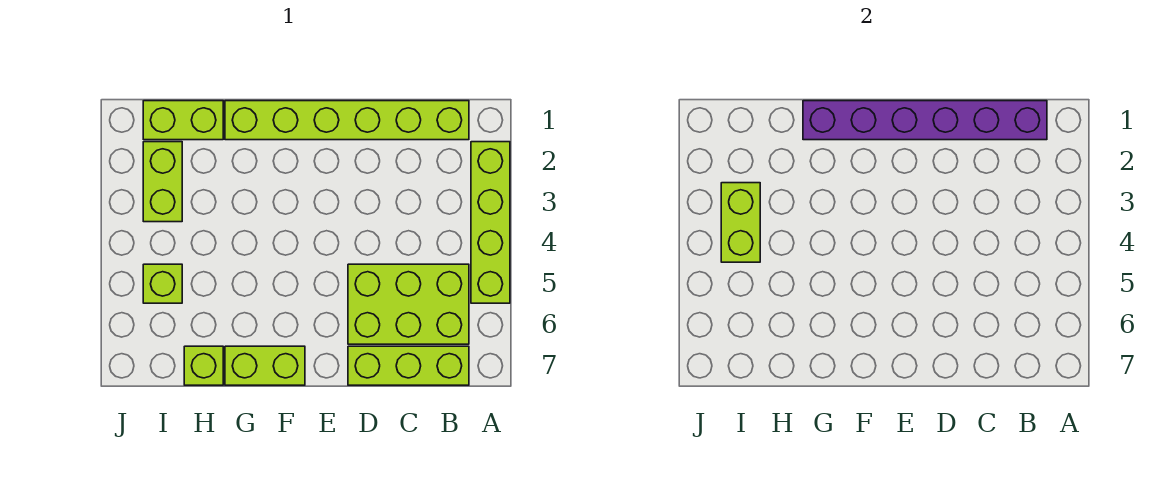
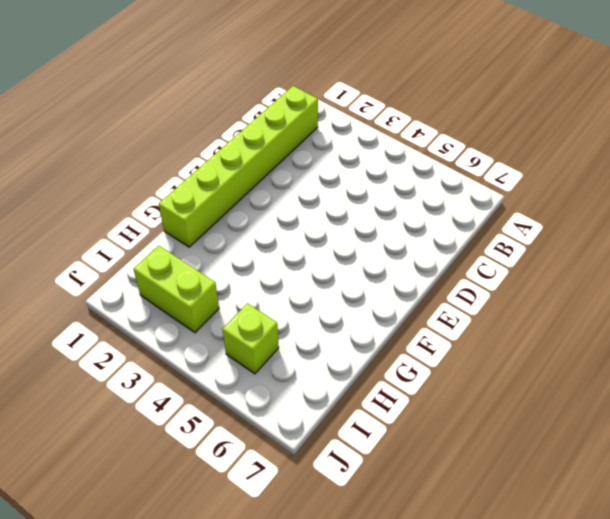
none -> lime 1x4 brick [471,142,510,303]
none -> lime 2x3 brick [348,264,469,344]

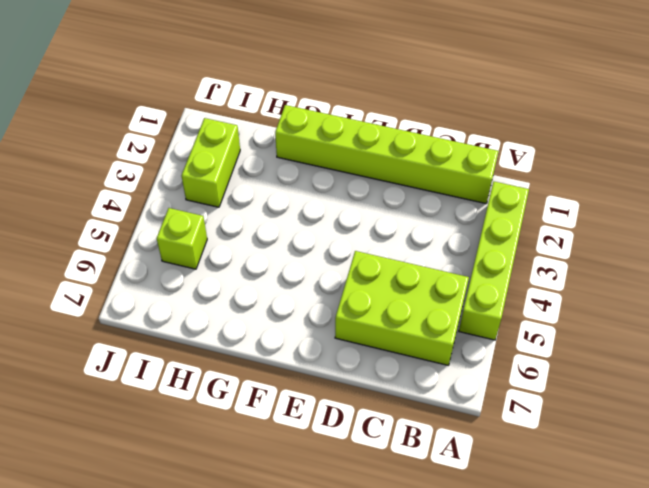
none -> lime 1x3 brick [348,346,469,385]
none -> lime 1x2 brick [225,346,305,385]

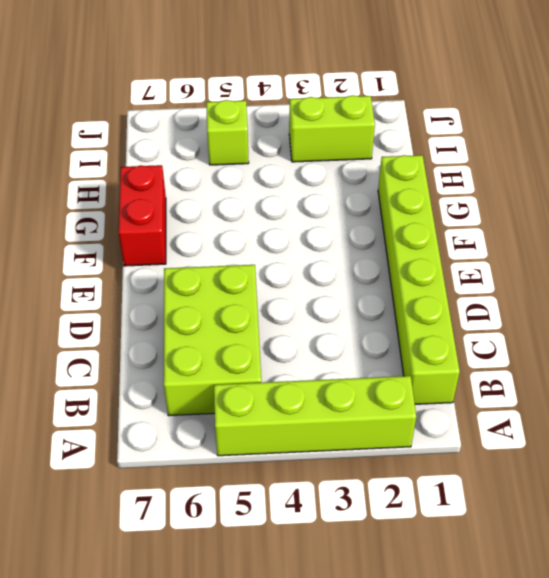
red 1x2 brick [119,165,166,266] -> lime 1x2 brick [225,346,305,385]
none -> lime 1x3 brick [348,346,469,385]
none -> lime 1x2 brick [143,101,223,140]

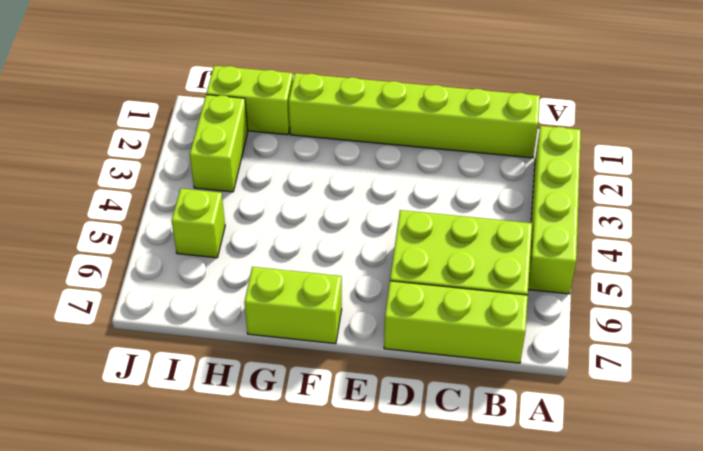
none -> lime 1x1 brick [184,346,223,385]
none -> purple 1x6 brick [803,101,1047,140]

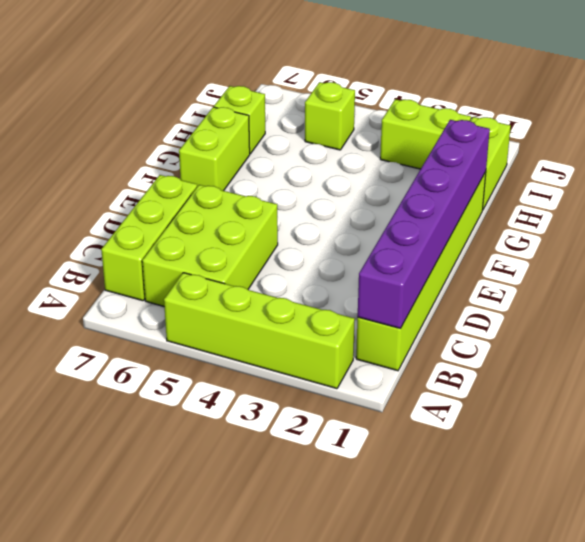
none -> lime 1x2 brick [721,183,760,262]

